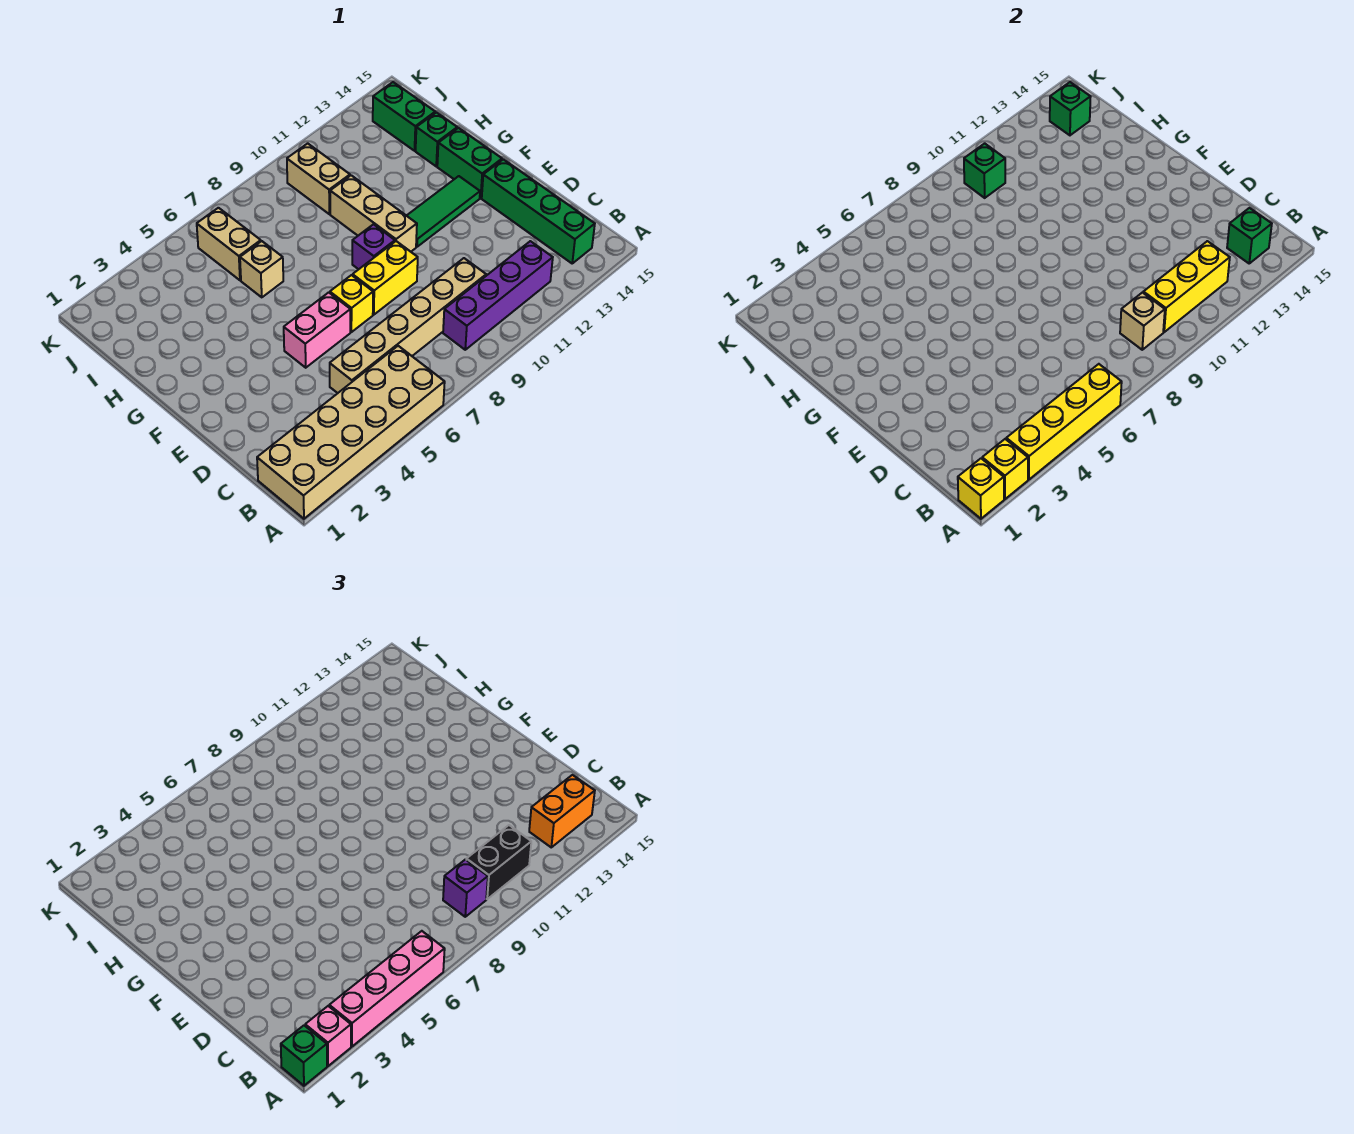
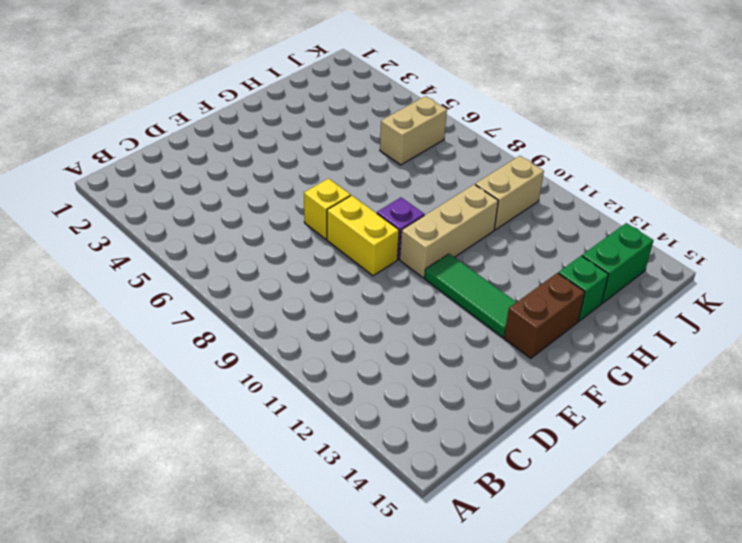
brown 1x2 brick [504,273,585,358] -> green 1x2 brick [437,128,502,198]
none -> tan 2x6 brick [257,346,445,519]
none -> purple 1x4 brick [443,241,553,350]
none -> green 1x4 brick [482,159,595,263]
none -> tan 1x6 brick [330,258,486,393]

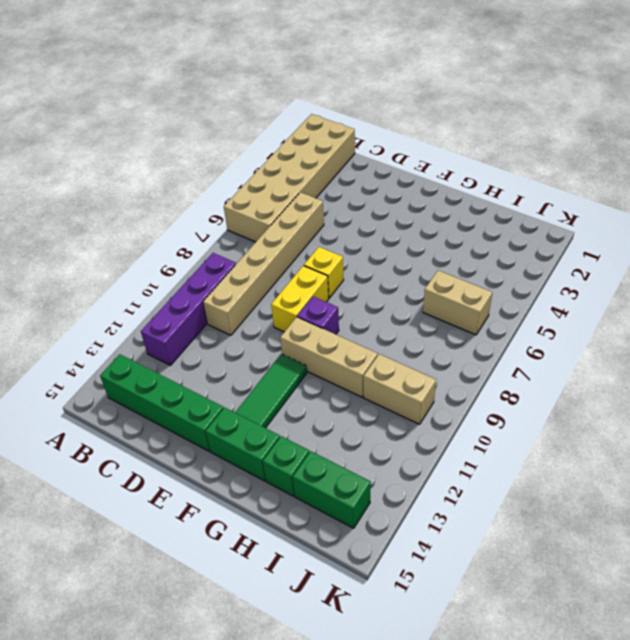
none -> pink 1x2 brick [284,292,350,368]
none -> tan 1x1 brick [240,241,283,297]
none -> yellow 1x1 brick [958,458,1004,519]
none -> yellow 1x1 brick [982,439,1028,499]

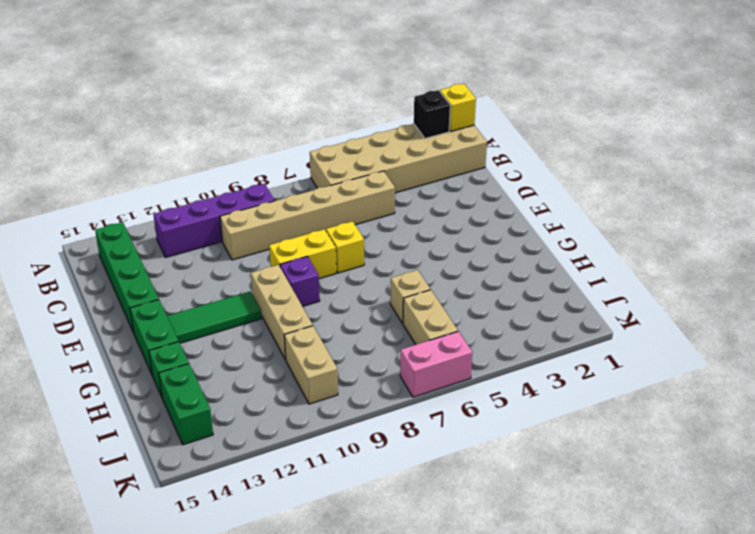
black 1x1 brick [414,90,450,138] -> yellow 1x1 brick [982,439,1028,499]
pink 1x2 brick [400,331,472,397] -> pink 1x2 brick moved to [284,292,350,368]
none -> yellow 1x4 brick [1006,364,1122,480]
none -> tan 1x1 brick [1120,293,1165,350]
none -> yellow 1x3 brick [1143,241,1230,332]
none -> green 1x1 brick [1227,208,1272,263]

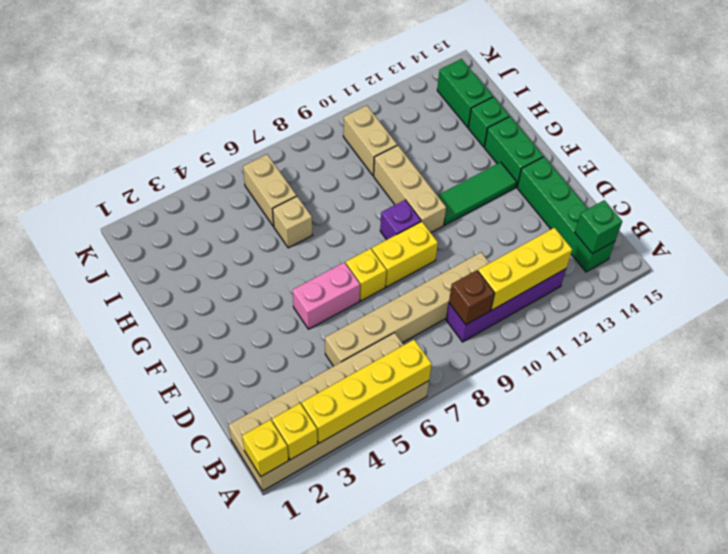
brown 1x1 brick [449,270,494,325] -> tan 1x1 brick [1120,293,1165,350]
none -> green 1x1 brick [964,143,1005,198]
none -> green 1x1 brick [1050,82,1090,135]
none -> green 1x1 brick [281,1025,327,1086]
none -> pink 1x1 brick [305,1006,351,1066]

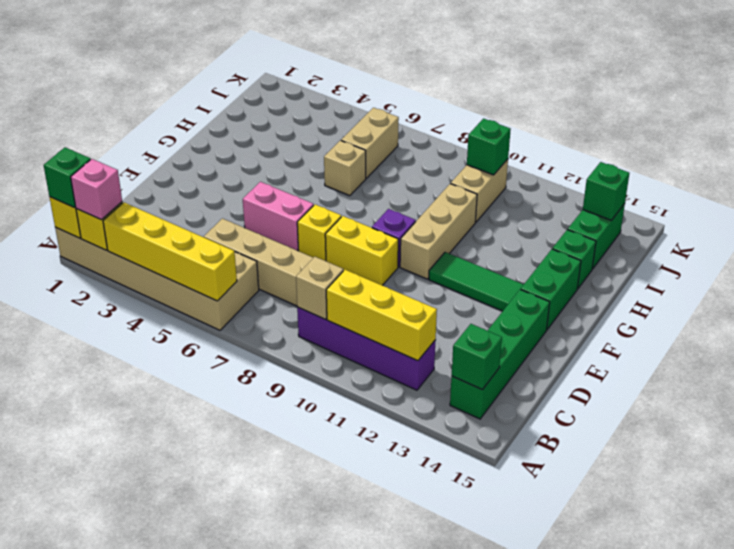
none -> pink 1x4 brick [329,931,445,1047]
none -> purple 1x1 brick [443,860,488,917]
none -> black 1x2 brick [466,825,531,899]
none -> orange 1x2 brick [529,775,595,847]

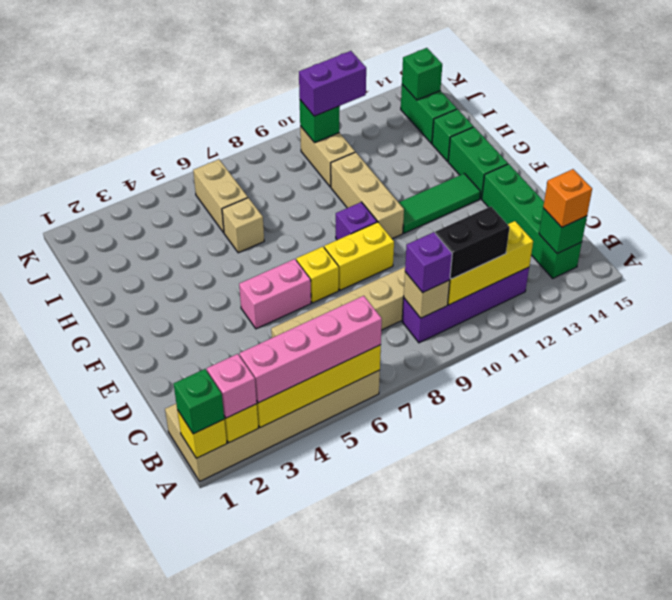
orange 1x1 brick [543,169,592,227] -> orange 1x2 brick [529,775,595,847]
purple 1x2 brick [299,51,366,116] -> none

